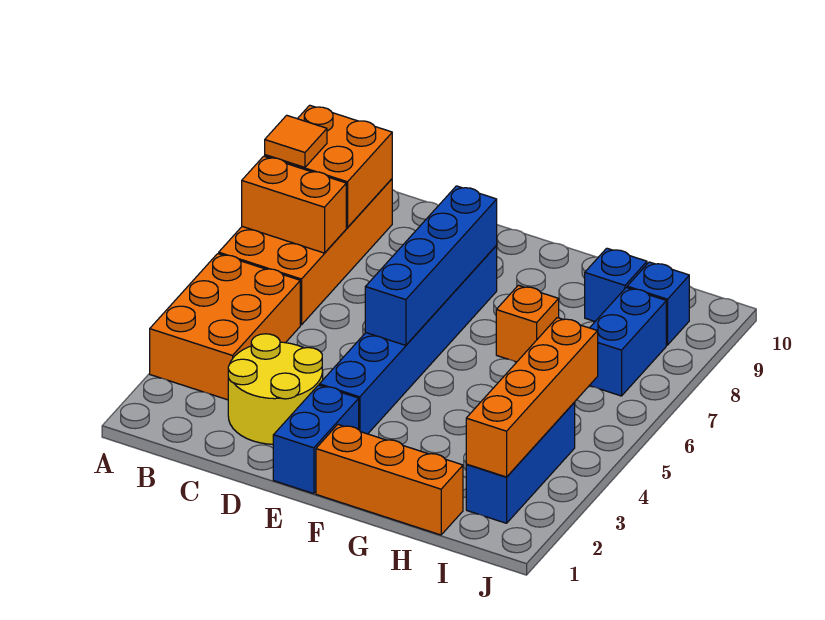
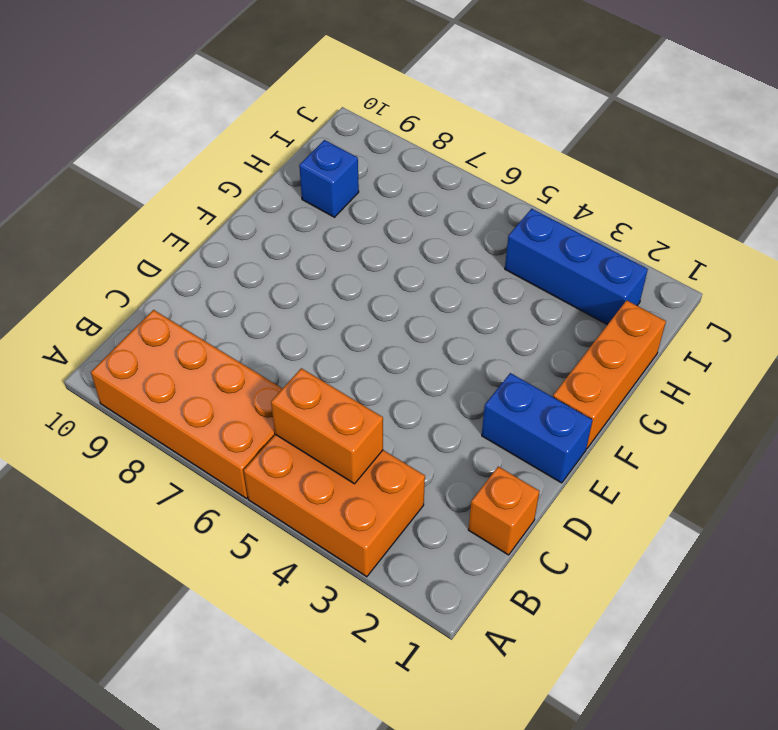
orange 1x2 brick [271,368,383,484] -> orange 1x2 brick turned to [242,156,346,253]
orange 1x1 brick [468,466,539,555] -> orange 1x1 brick moved to [496,285,559,362]
none -> yellow 2x2 round brick [228,334,323,444]
none -> blue 1x6 brick [319,246,497,434]
none -> blue 1x2 brick [589,288,666,396]

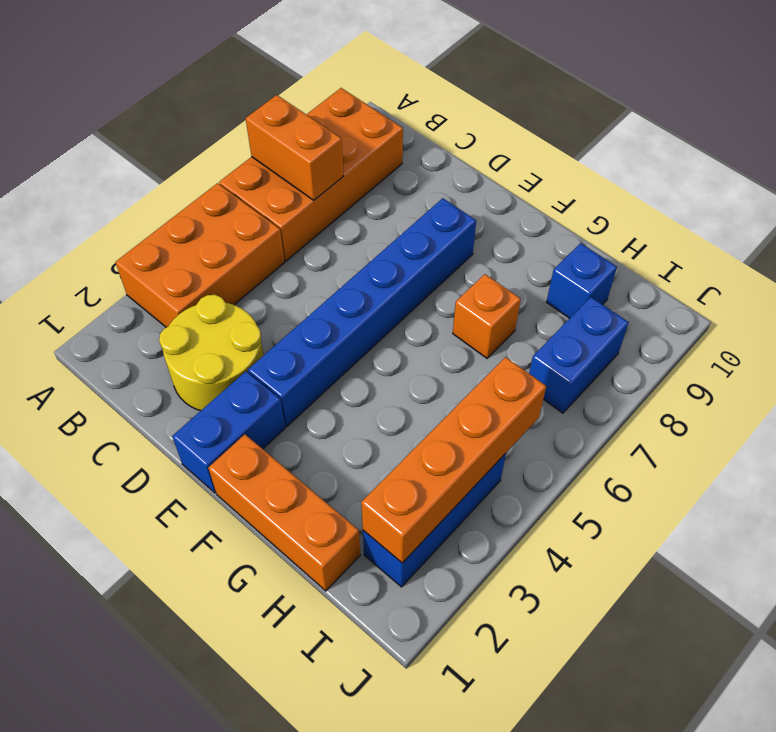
none -> blue 1x1 brick [627,262,689,345]
none -> orange 2x2 brick [265,105,392,228]
none -> blue 1x4 brick [365,186,497,345]

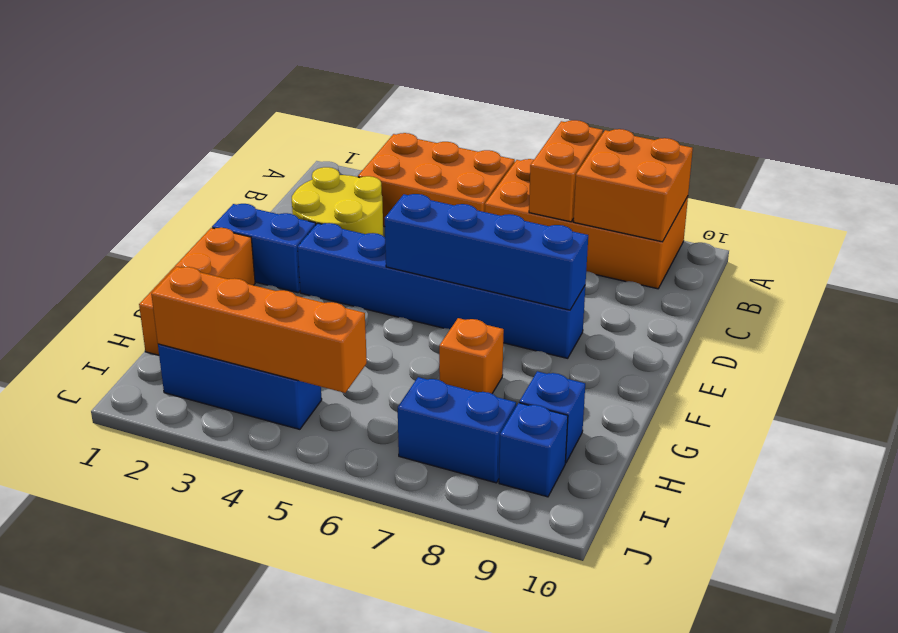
none -> orange 1x1 tile [265,115,327,167]

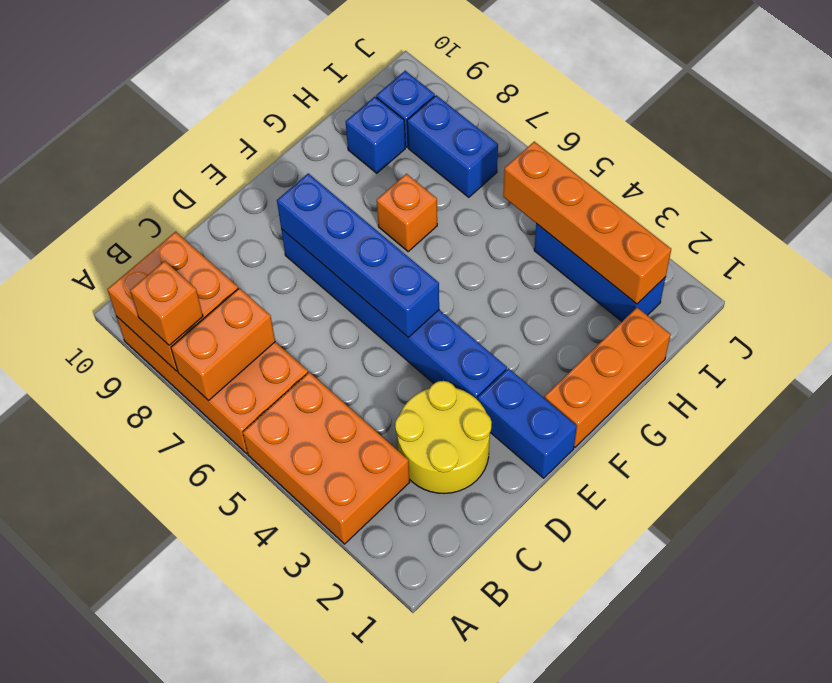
orange 1x1 brick [130,261,203,345] -> orange 1x1 tile [265,115,327,167]

